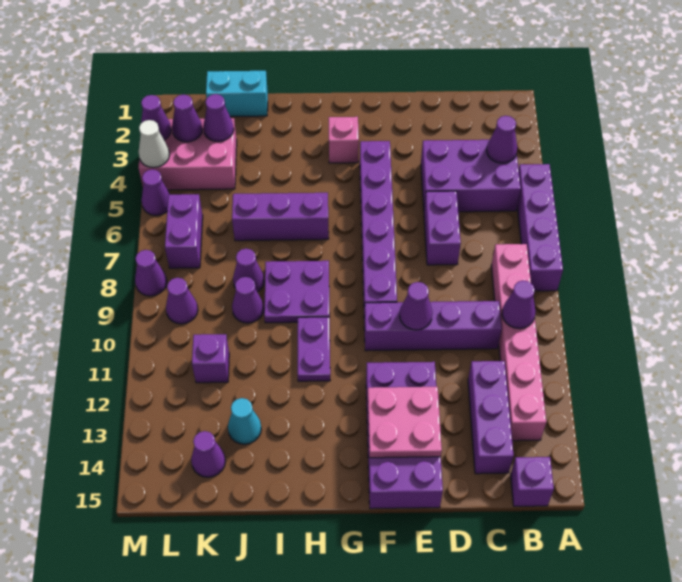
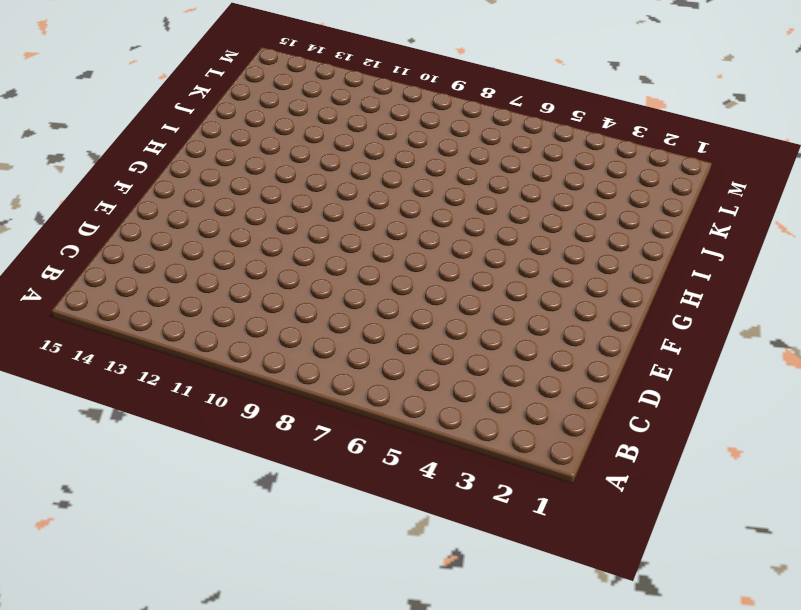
none -> purple 1x4 brick [517,164,563,291]
none -> purple 2x3 brick [421,140,521,212]
none -> pink 1x6 brick [491,244,546,441]
none -> purple 1x1 brick [511,457,554,506]

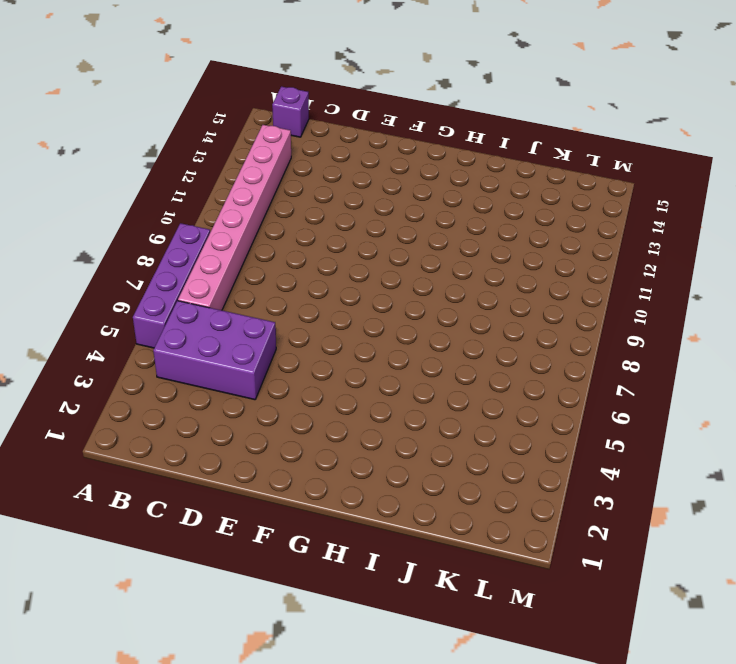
pink 1x8 brick [178,125,291,310] -> pink 1x6 brick [491,244,546,441]
none -> purple 1x4 brick [364,301,502,351]
none -> purple 1x3 brick [468,361,514,474]
none -> purple 1x2 brick [424,191,461,265]
none -> purple 2x4 brick [366,362,443,509]

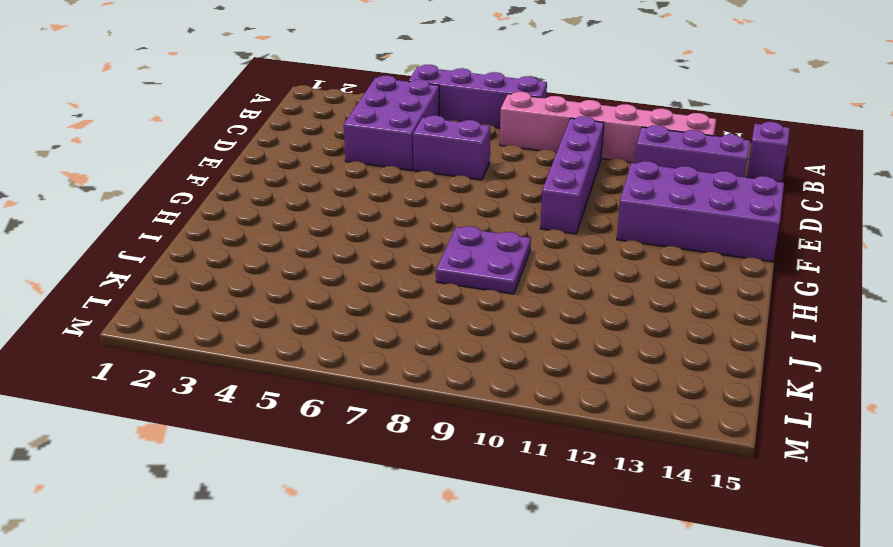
none -> purple 1x6 brick [360,141,397,316]
none -> pink 1x1 brick [329,117,359,163]
none -> purple 1x3 brick [232,193,329,241]
none -> purple 1x2 plate [298,317,330,381]

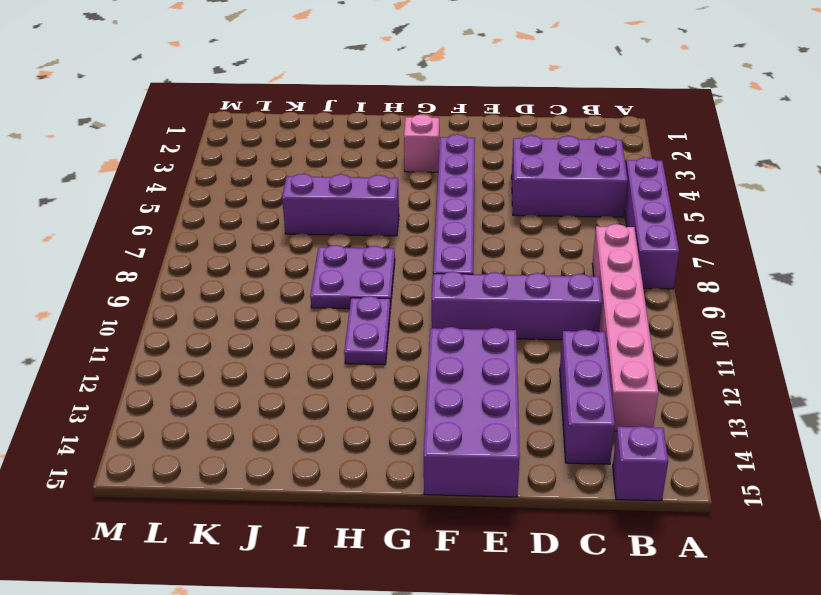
none -> purple 1x2 brick [424,191,461,265]
none -> cyan 1x2 brick [206,71,268,117]
none -> purple 1x1 cone [233,249,264,292]
none -> purple 1x1 cone [232,277,264,323]

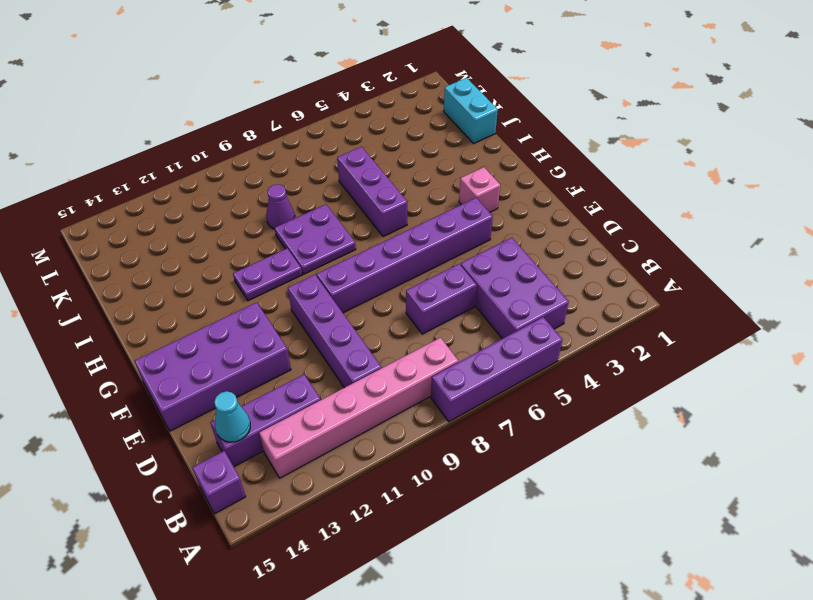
cyan 1x1 cone [214,391,250,442] -> cyan 1x1 cone moved to [228,398,261,444]
none -> purple 1x1 cone [233,249,264,292]
none -> pink 2x3 brick [138,118,237,190]
none -> purple 1x1 brick [192,334,229,383]
none -> purple 1x1 cone [191,431,225,477]

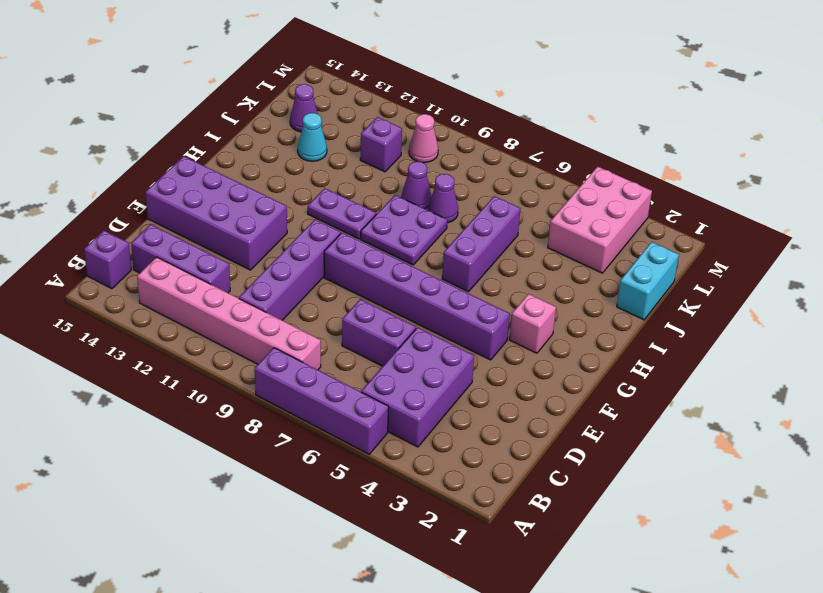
pink 1x1 cone [409,114,438,163] -> none
none -> purple 1x2 brick [165,194,203,268]
none -> purple 1x1 cone [166,278,198,324]
none -> purple 1x1 cone [142,169,170,215]
none -> purple 1x1 cone [135,250,167,296]

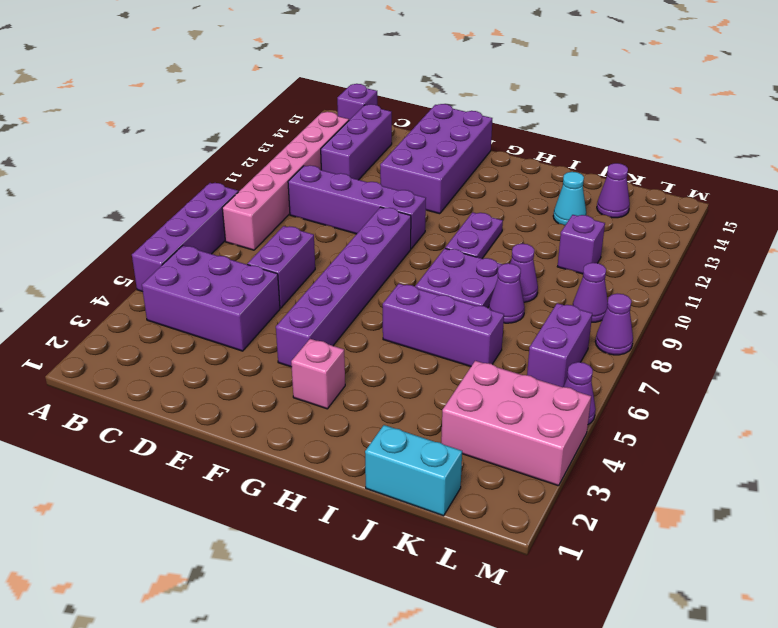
none -> purple 1x1 cone [487,116,517,163]
none -> purple 1x1 cone [502,281,535,329]
none -> purple 1x1 cone [400,282,432,330]
none -> pink 2x2 plate [368,387,442,458]

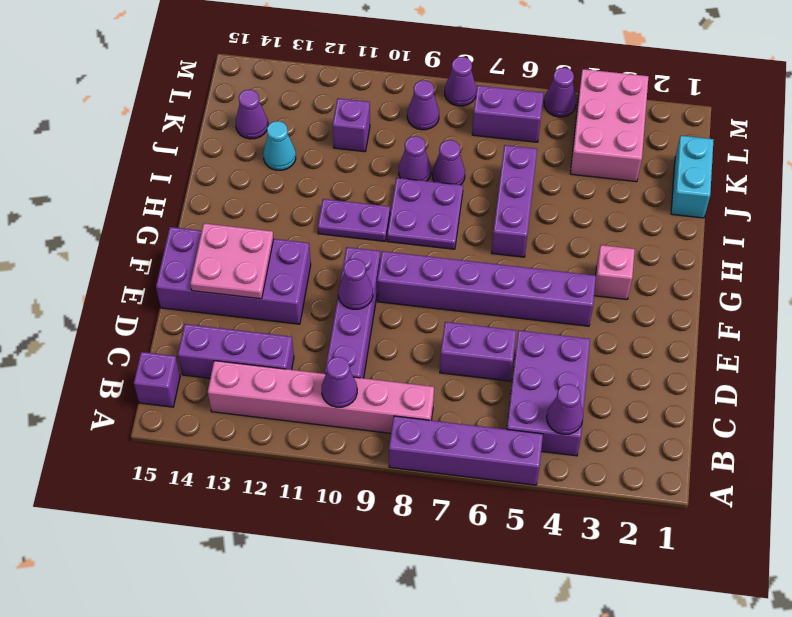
none -> purple 1x1 cone [203,94,234,142]
none -> purple 1x1 cone [172,95,202,142]
none -> purple 1x1 cone [141,95,171,140]
none -> white 1x1 cone [139,120,169,168]

